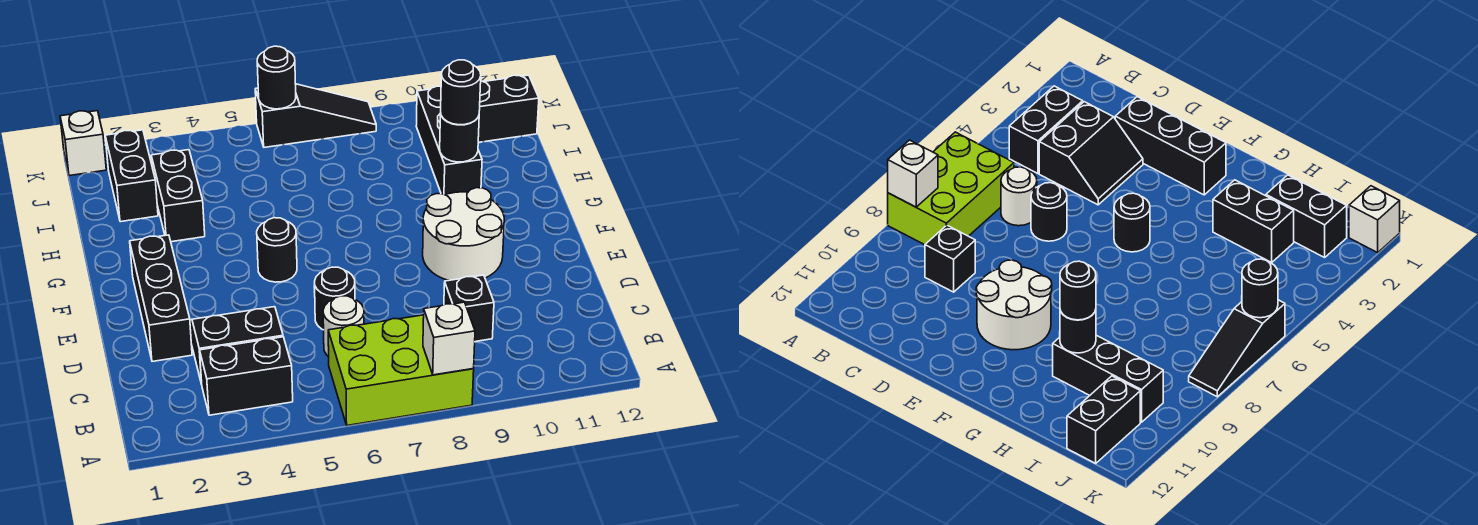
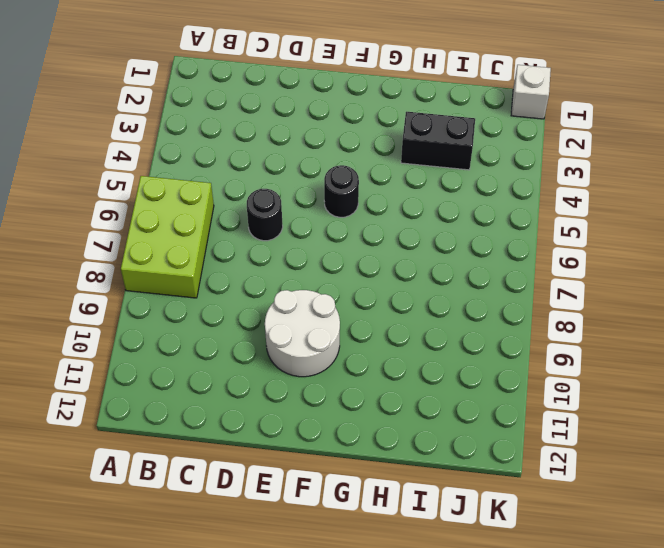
none -> black 1x2 brick [200,337,293,415]
none -> black 2x2 slope [190,307,283,384]
none -> white 1x1 round brick [323,296,364,357]

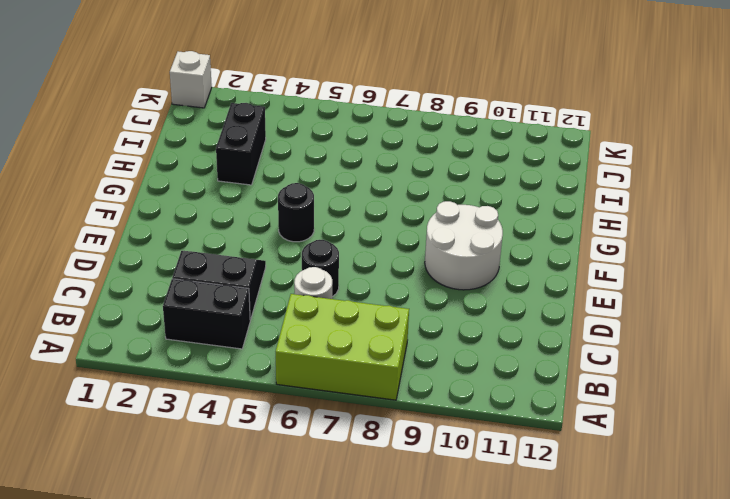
none -> black 1x1 brick [444,275,494,342]
none -> black 1x3 brick [130,235,192,362]
none -> black 1x3 brick [416,86,482,195]

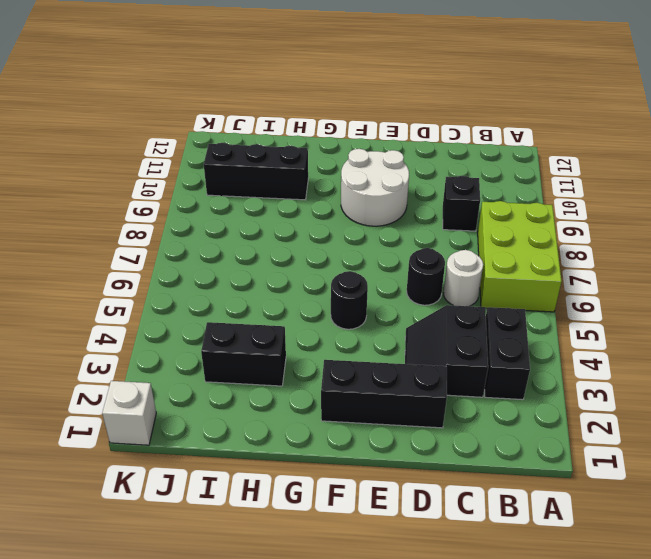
none -> black 1x2 brick [105,130,158,222]
none -> black 1x2 brick [478,75,539,142]
none -> black 1x3 slope [255,84,376,147]

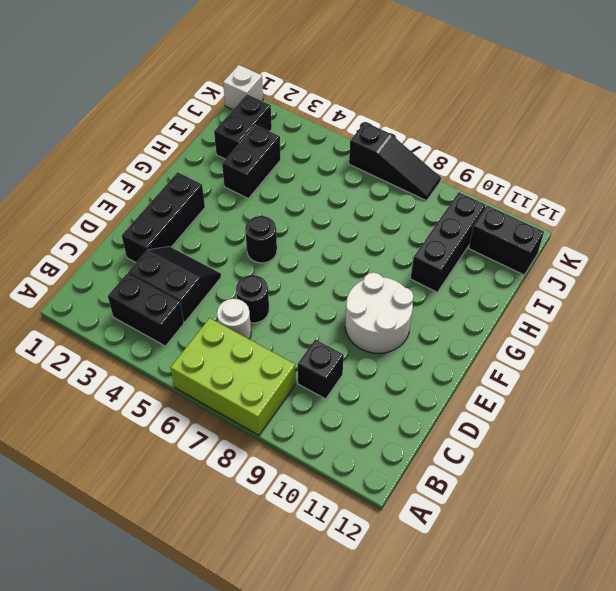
none -> white 1x1 brick [423,302,475,375]
none -> black 1x1 round brick [440,114,479,162]
none -> black 1x1 round brick [257,46,296,109]

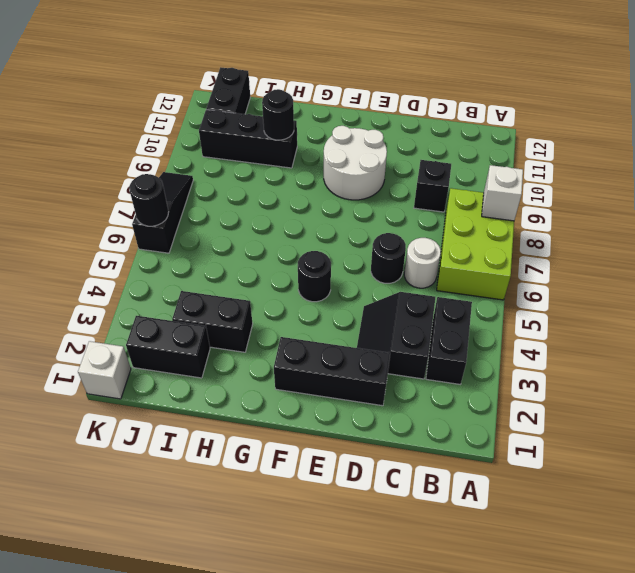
none -> black 1x1 round brick [441,60,481,125]

